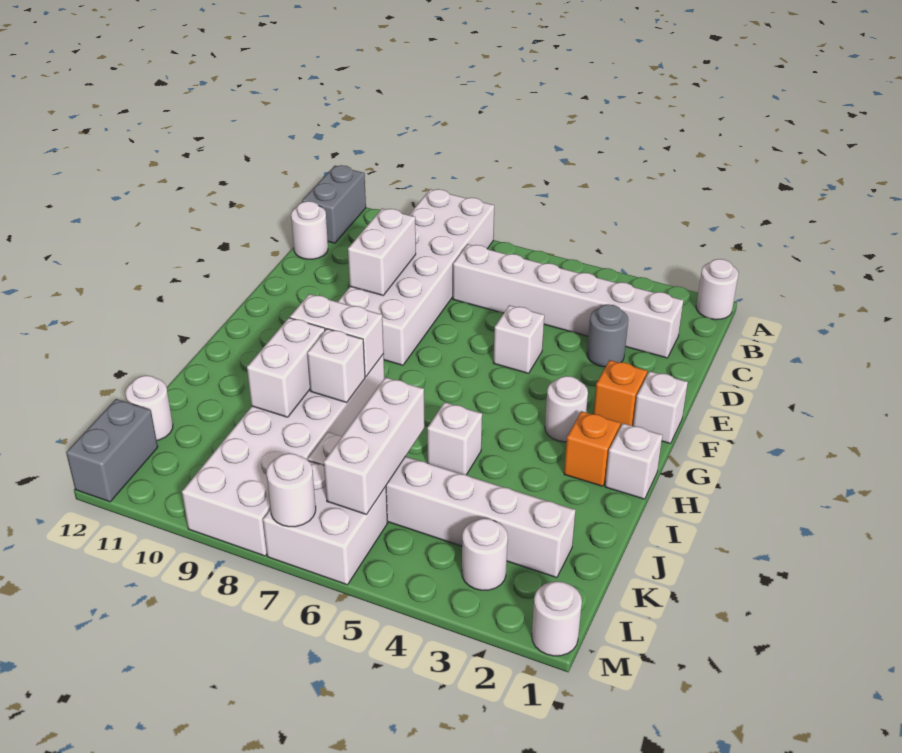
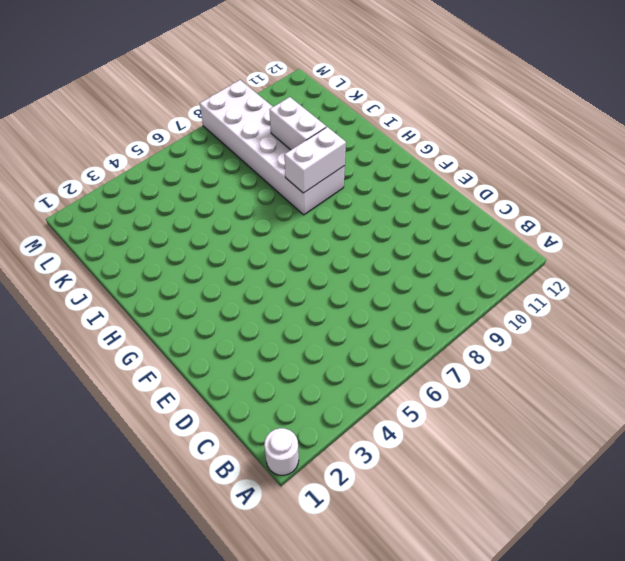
none -> white 2x6 brick [338,189,494,365]
none -> grey 1x2 brick [302,165,366,243]
none -> white 1x6 brick [453,244,684,358]

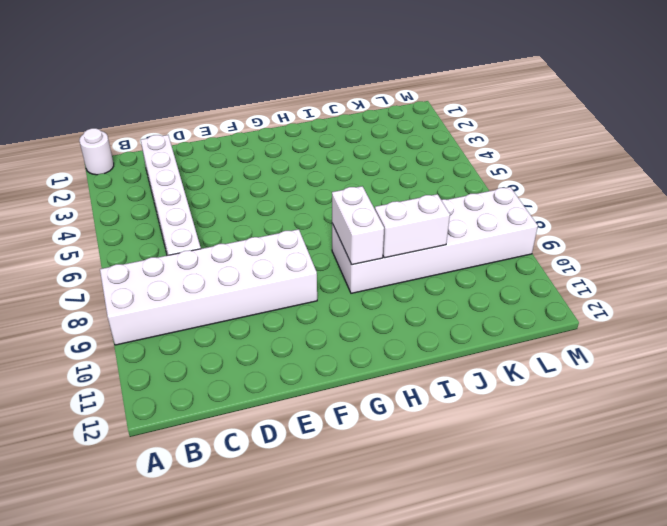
none -> grey 1x2 brick [302,165,366,243]
none -> white 1x1 round brick [291,201,328,259]
none -> grey 1x1 round brick [587,304,628,367]

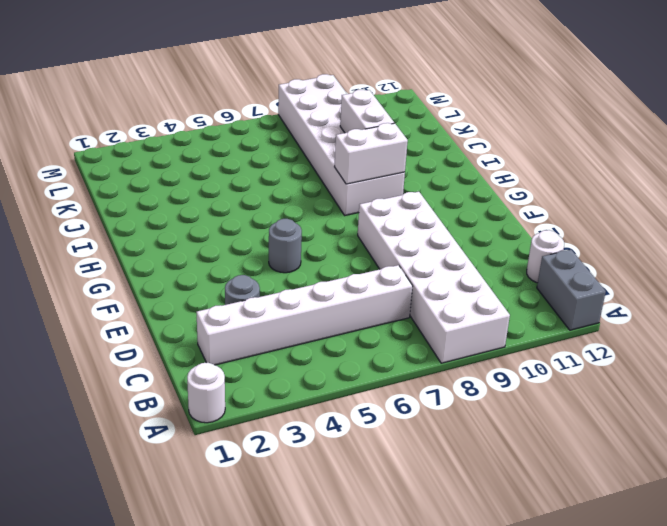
grey 1x1 round brick [269,219,302,273] -> none
none -> white 1x1 brick [493,305,544,373]
none -> white 1x1 brick [633,371,688,444]
none -> orange 1x1 brick [593,360,647,427]

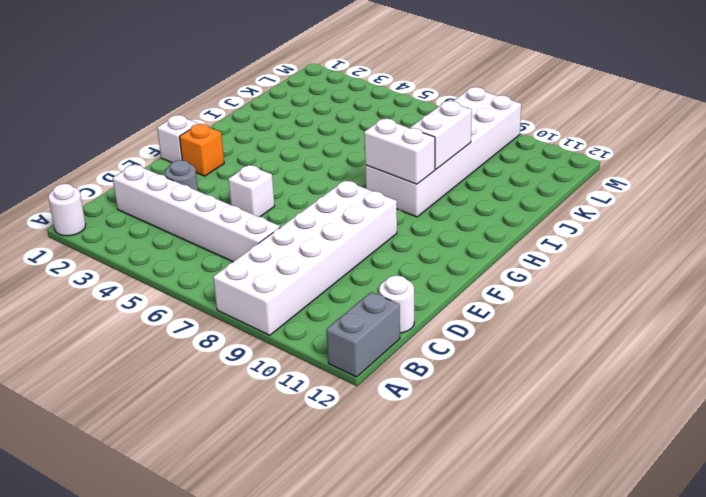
none -> white 1x1 round brick [545,376,588,442]
none -> white 1x1 brick [605,423,663,499]
none -> orange 1x1 brick [564,411,620,486]

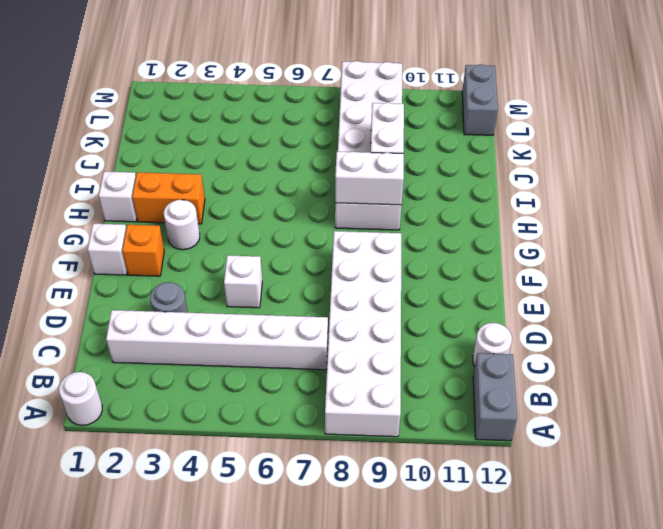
orange 1x2 brick [132,172,205,224] -> orange 1x1 brick [564,411,620,486]
none -> white 1x1 brick [427,402,482,475]
none -> white 1x6 brick [308,432,576,578]
none -> white 1x1 round brick [125,375,173,440]

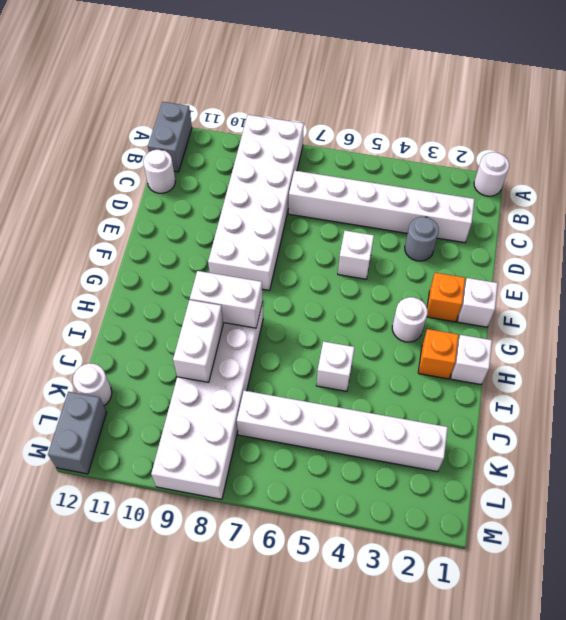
none -> white 1x1 round brick [462,518,508,590]
none -> white 2x2 brick [263,461,388,585]
none -> white 1x1 round brick [532,581,582,656]

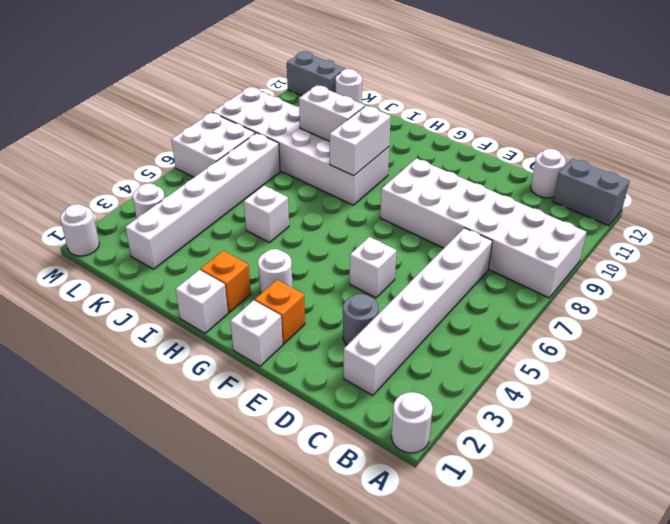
none -> white 1x2 brick [348,208,416,295]
none -> white 1x1 brick [307,329,365,403]
none -> white 1x3 brick [324,377,425,515]

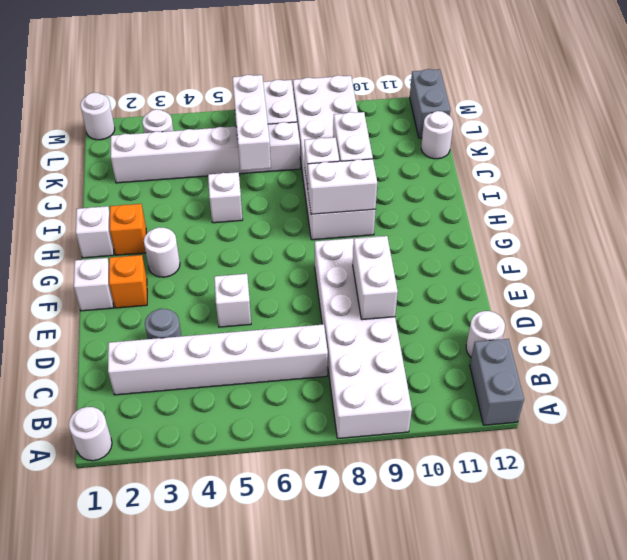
none -> white 1x1 round brick [266,453,316,527]

